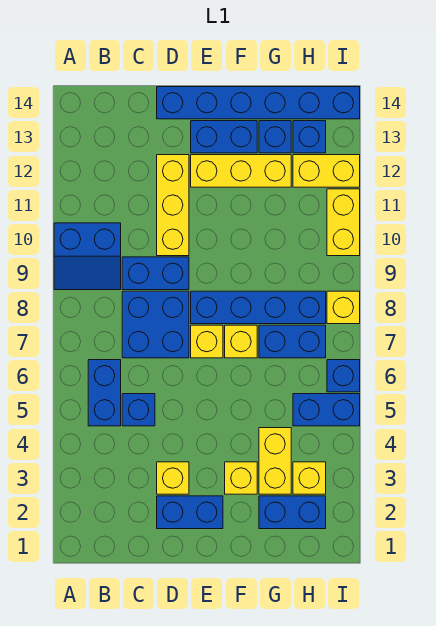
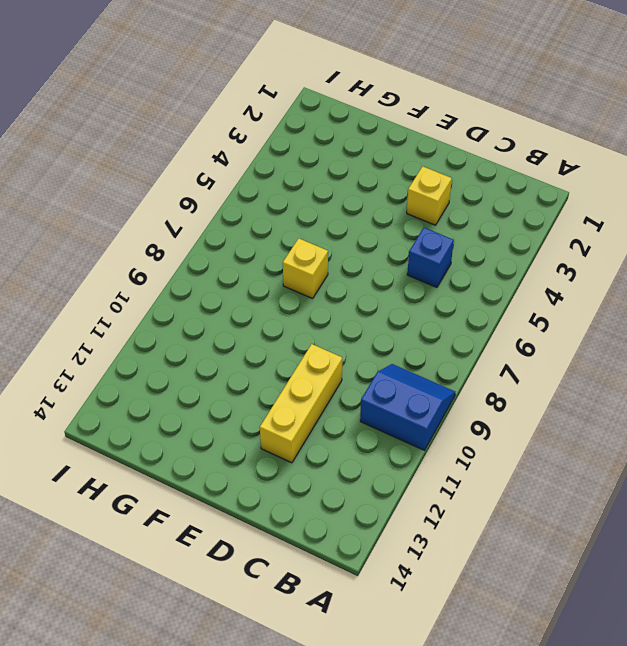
none -> blue 1x2 brick [88,360,121,426]
none -> blue 2x2 brick [122,291,189,358]
none -> blue 1x2 brick [122,257,189,290]

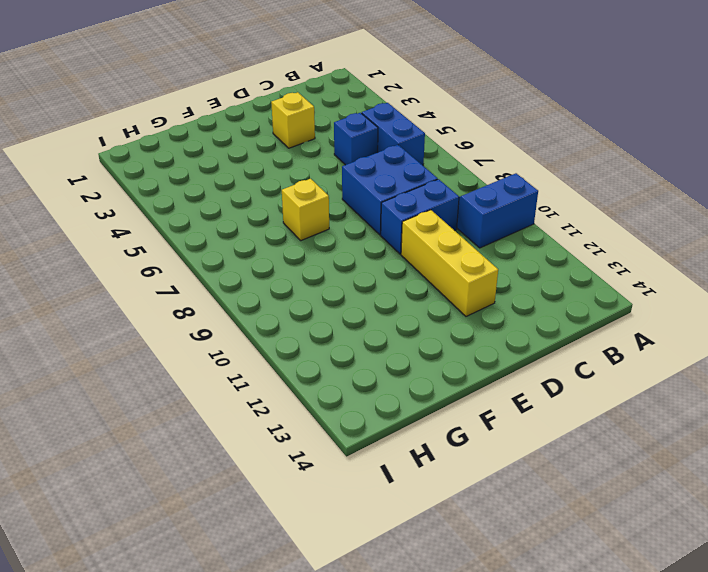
none -> blue 1x2 brick [157,496,223,529]
none -> blue 1x6 brick [157,87,360,119]
none -> yellow 1x1 brick [191,325,223,358]

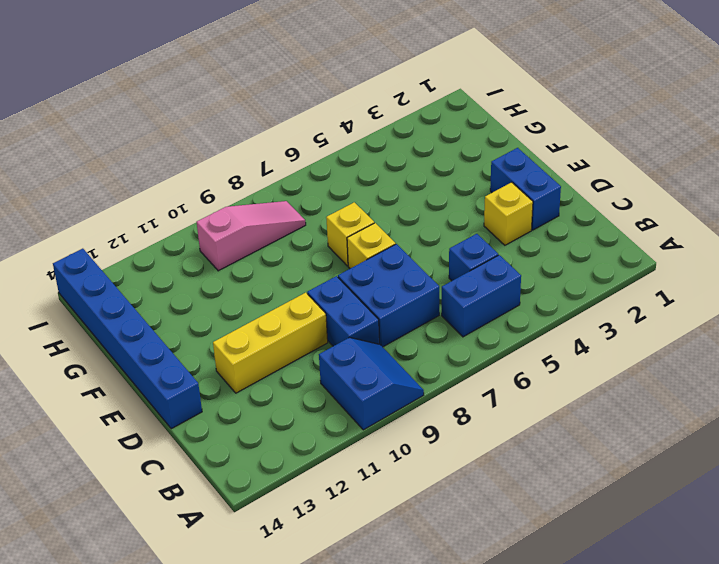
pink 1x3 slope [197,201,306,271] -> blue 1x4 brick [191,291,326,324]
none -> yellow 1x3 brick [191,155,291,187]
none -> blue 1x2 brick [191,121,257,153]
none -> yellow 1x1 brick [225,462,257,494]

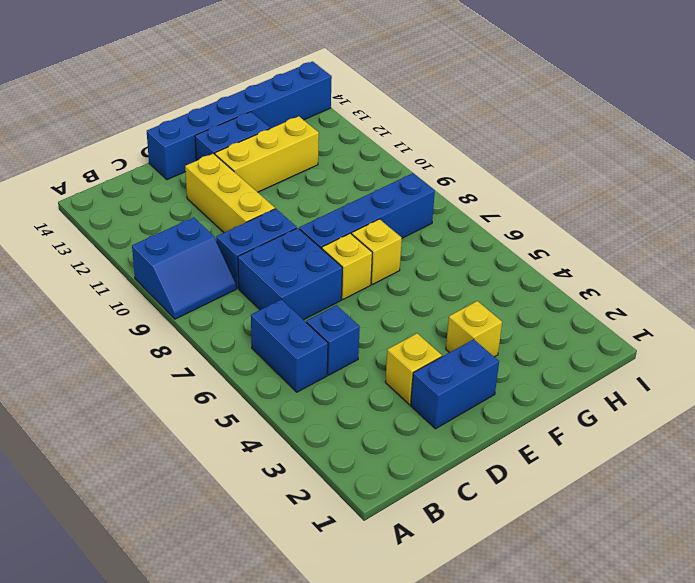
none -> blue 1x2 brick [259,496,326,529]
none -> yellow 1x2 brick [259,428,291,494]
none -> blue 1x2 brick [259,325,326,358]

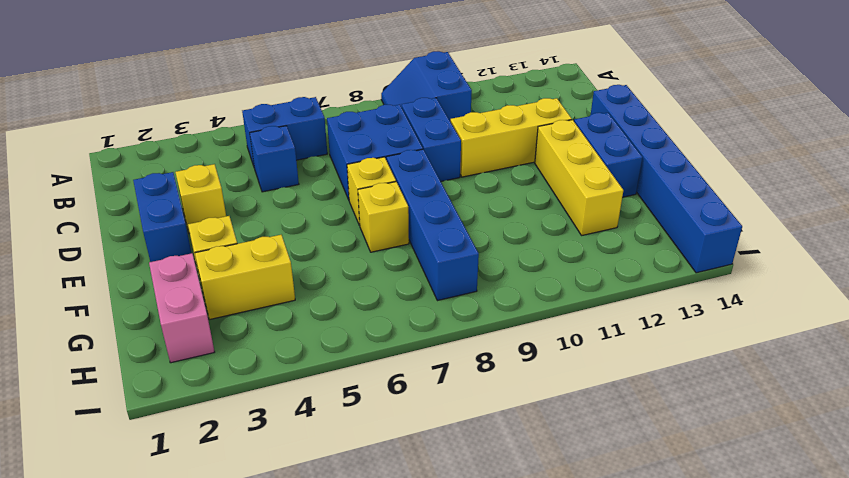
pink 1x2 brick [149,253,215,363] -> blue 1x2 brick [259,496,326,529]
none -> blue 1x2 brick [259,325,326,358]
none -> blue 1x1 brick [259,121,291,153]
none -> yellow 1x1 brick [293,462,326,494]

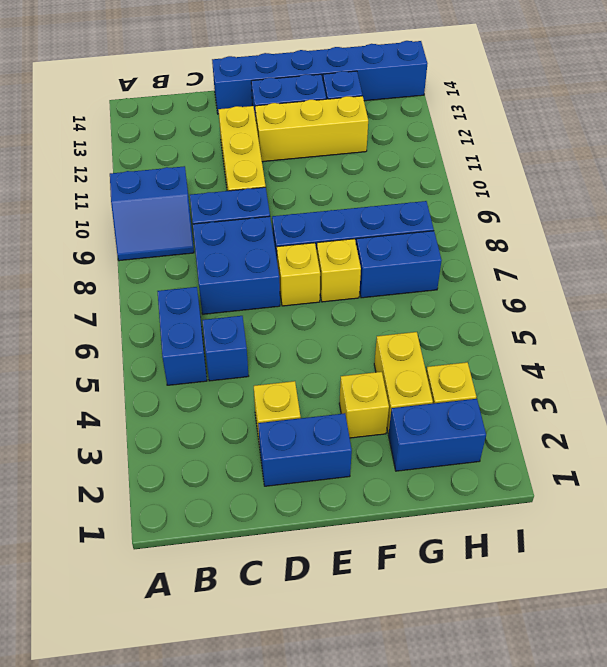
none -> blue 1x2 brick [293,394,360,426]
none -> yellow 1x2 brick [293,155,360,187]
none -> blue 1x1 brick [293,121,326,153]

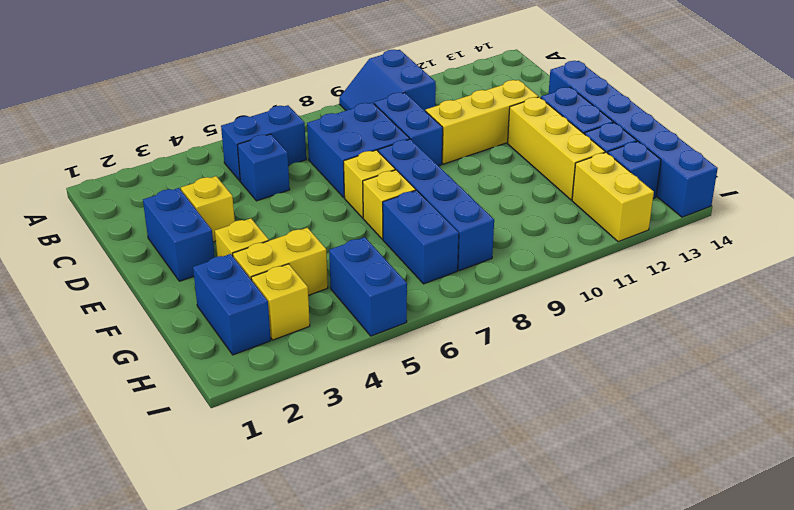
none -> blue 1x1 brick [327,360,360,392]
none -> yellow 1x1 brick [327,291,360,324]
none -> yellow 1x2 brick [327,189,360,256]

